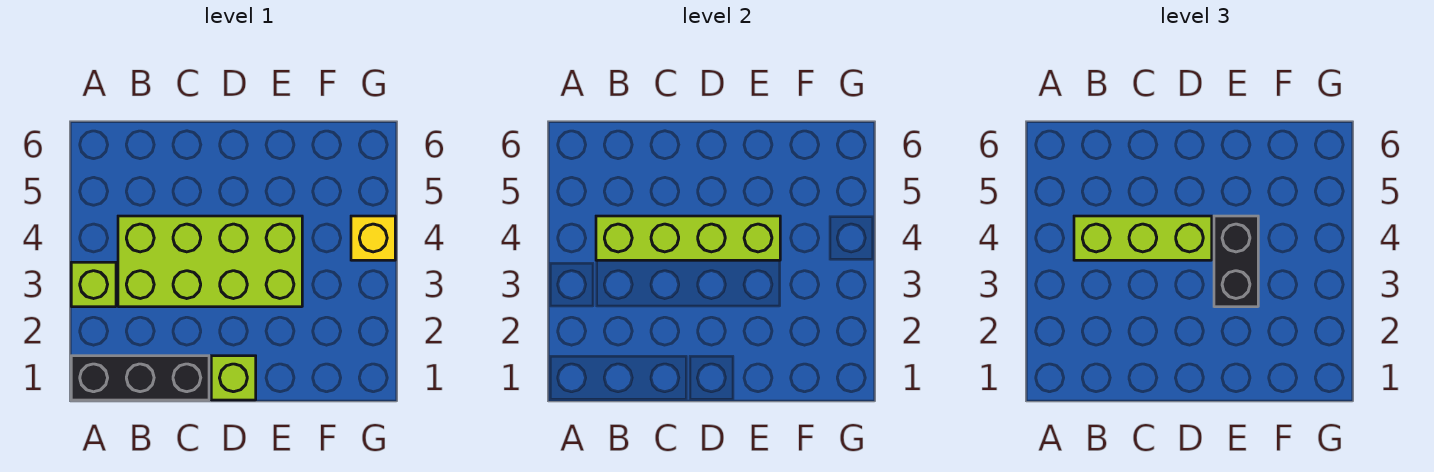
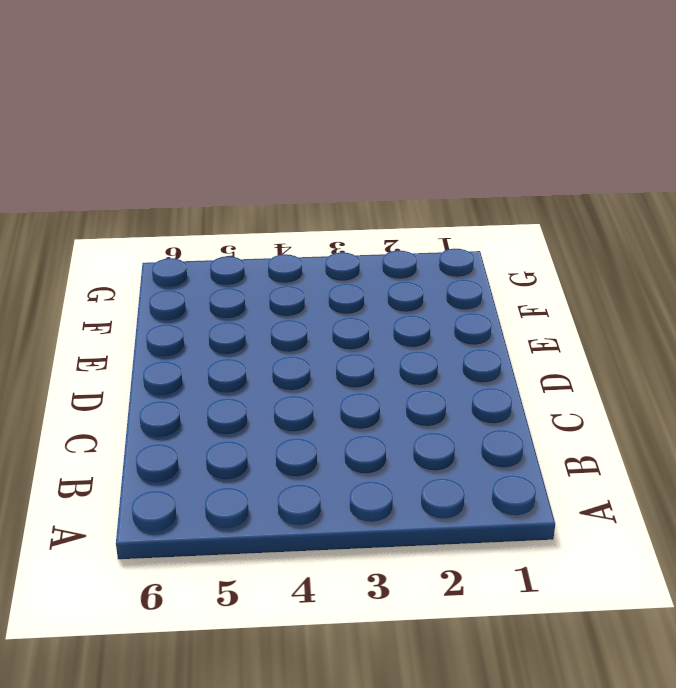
none -> black 1x3 brick [71,356,209,400]
none -> lime 1x1 brick [71,262,116,307]

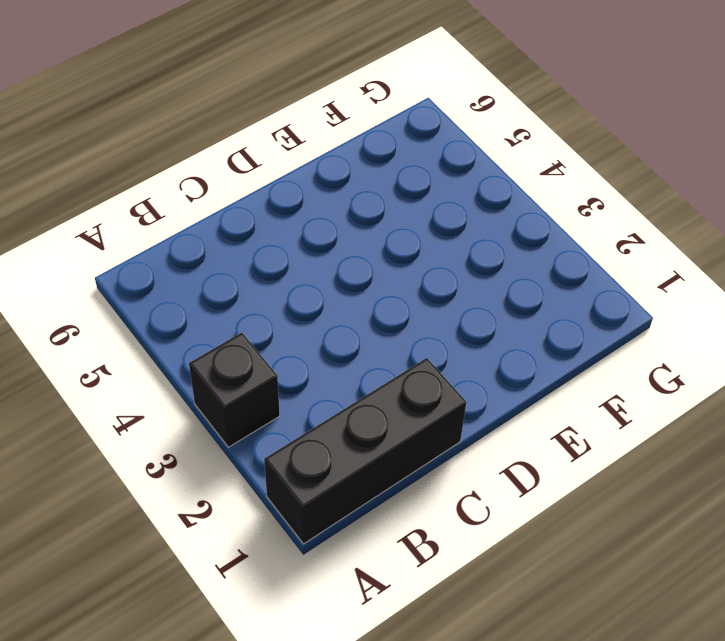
black 1x1 brick [189,332,280,447] -> lime 1x1 brick [71,262,116,307]
none -> lime 2x4 brick [118,216,302,307]
none -> lime 1x1 brick [211,356,256,400]

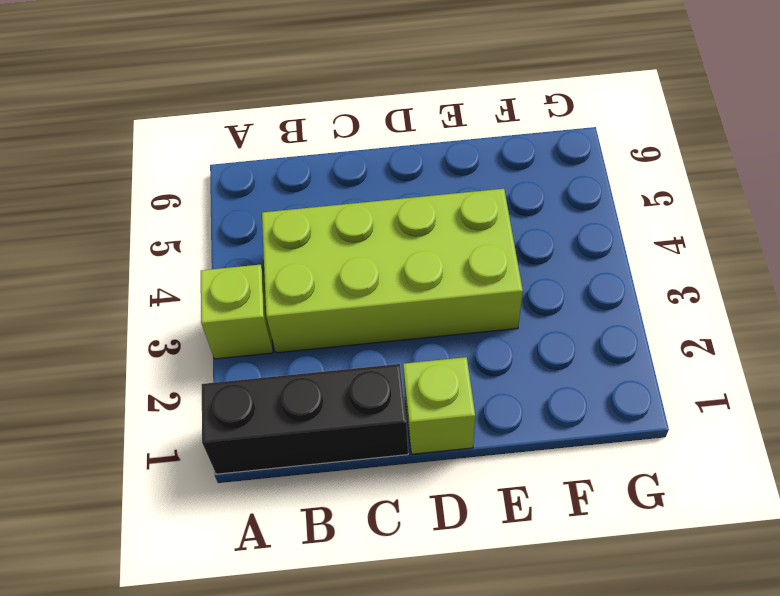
none -> yellow 1x1 brick [351,216,395,260]
none -> lime 1x4 brick [596,216,780,260]

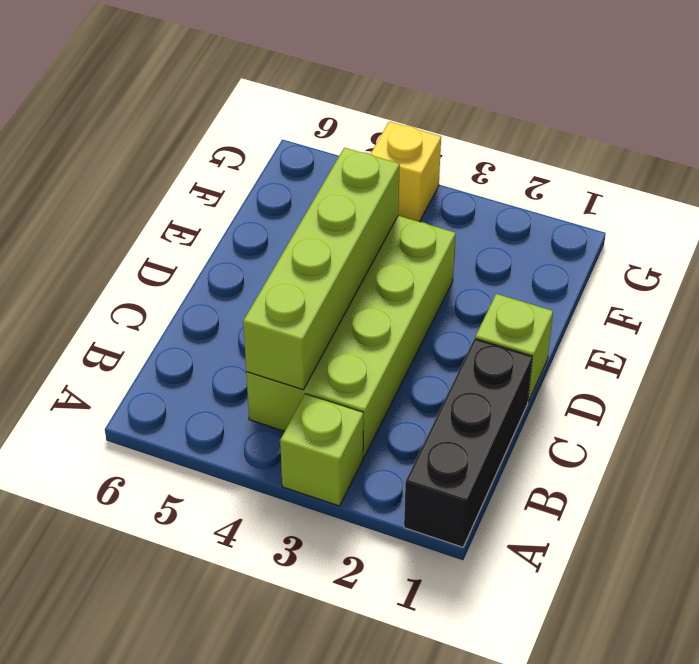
none -> lime 1x3 brick [1074,216,1212,260]
none -> black 1x2 brick [1214,216,1258,307]

